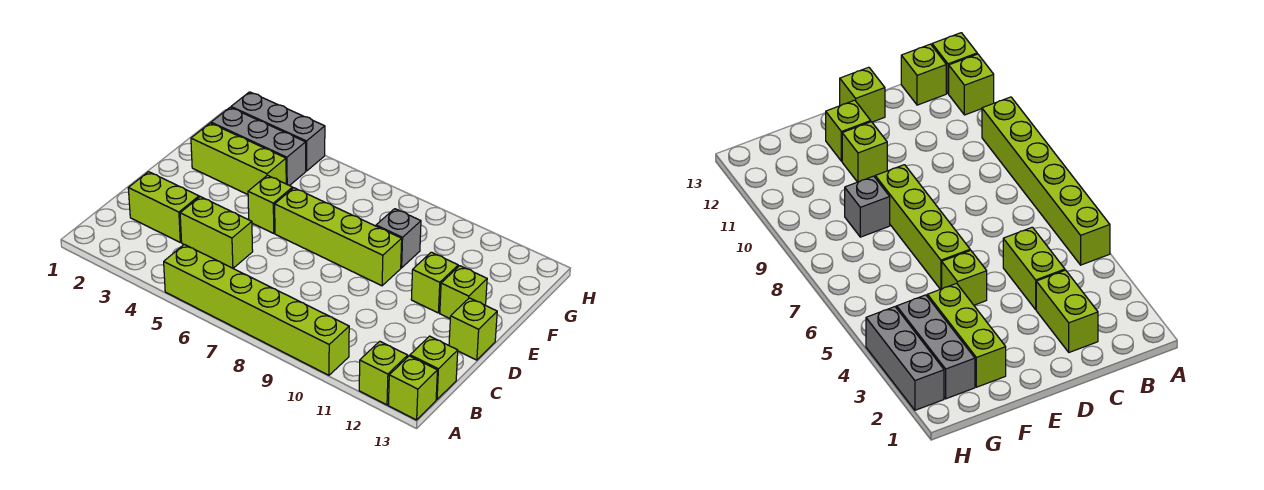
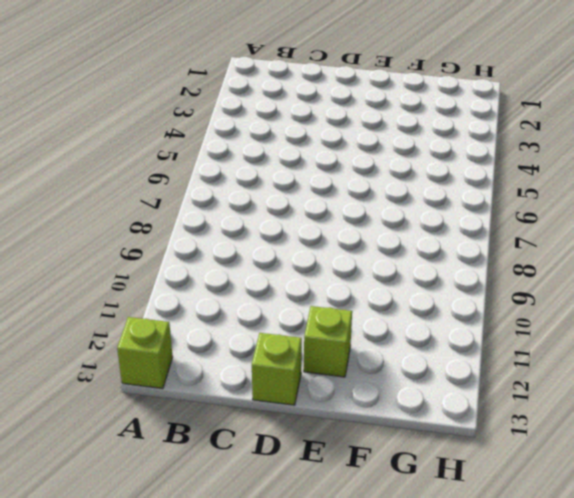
none -> lime 1x6 brick [164,244,349,375]
none -> lime 1x1 brick [359,341,408,405]
none -> lime 1x1 brick [410,336,458,400]

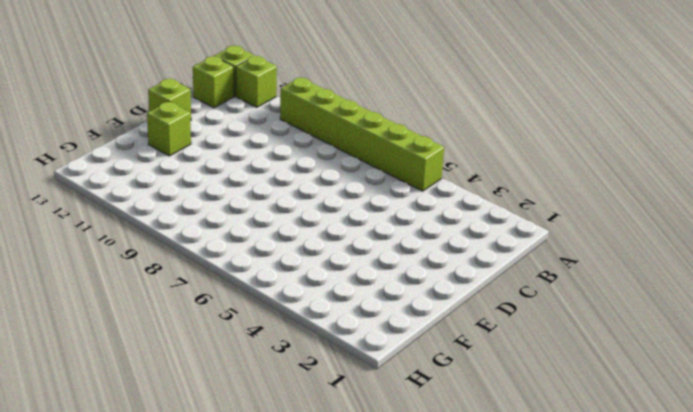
none -> lime 1x2 brick [128,172,199,242]
none -> lime 1x2 brick [180,197,253,268]
none -> lime 1x1 brick [248,175,293,233]

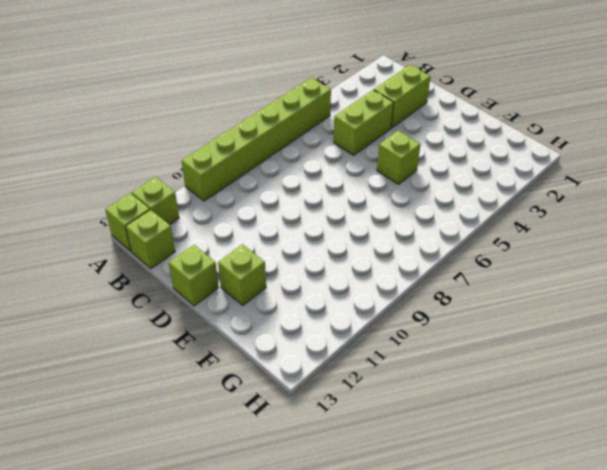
none -> lime 1x4 brick [275,188,402,286]
none -> lime 1x1 brick [411,252,458,313]
none -> lime 1x3 brick [191,123,286,195]

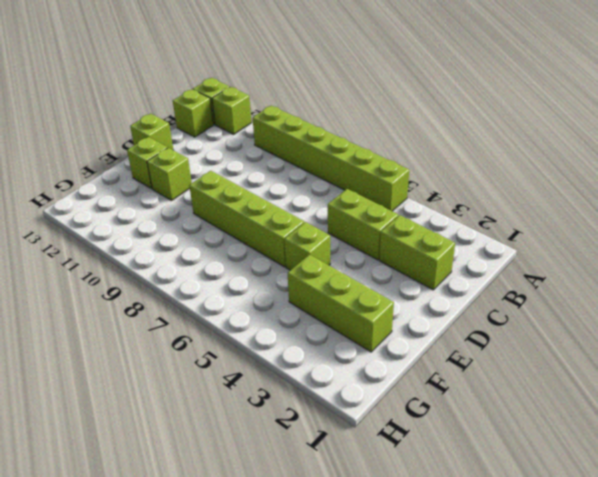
none -> grey 1x1 brick [376,209,421,268]
none -> grey 1x3 brick [211,107,306,186]
none -> grey 1x3 brick [231,92,325,171]

